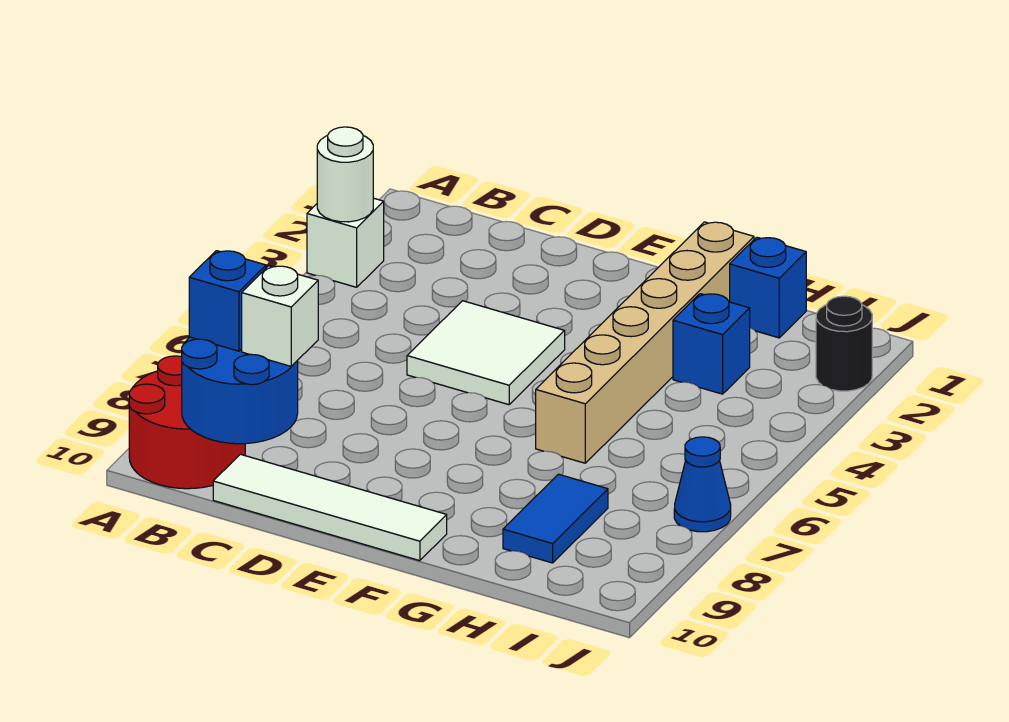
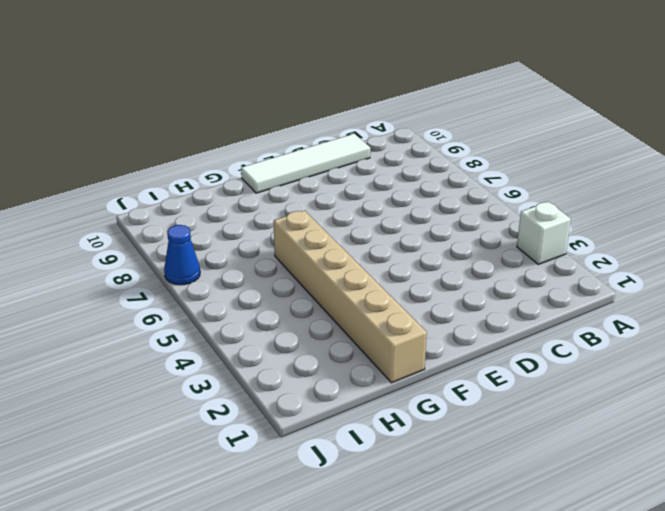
none -> red 2x2 round brick [129,356,245,489]
none -> white 2x2 tile [407,301,565,405]
none -> blue 1x1 brick [730,237,806,338]

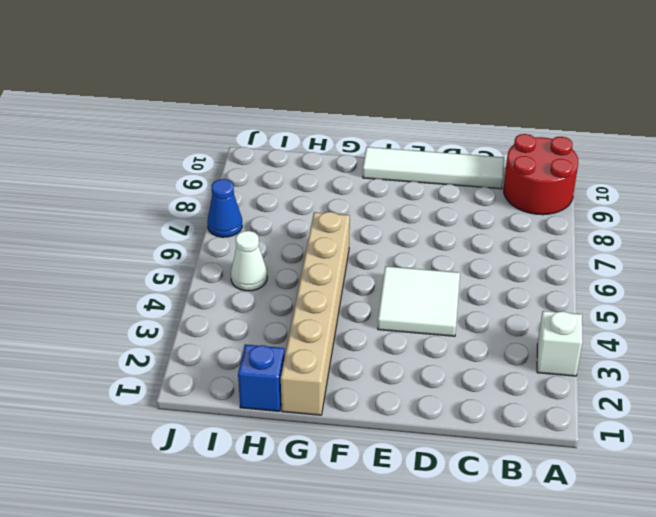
white 1x1 cone [231,231,267,291] -> none
none -> blue 1x1 brick [673,294,750,394]
none -> blue 1x2 tile [503,474,608,563]
none -> black 1x1 round brick [816,296,872,391]

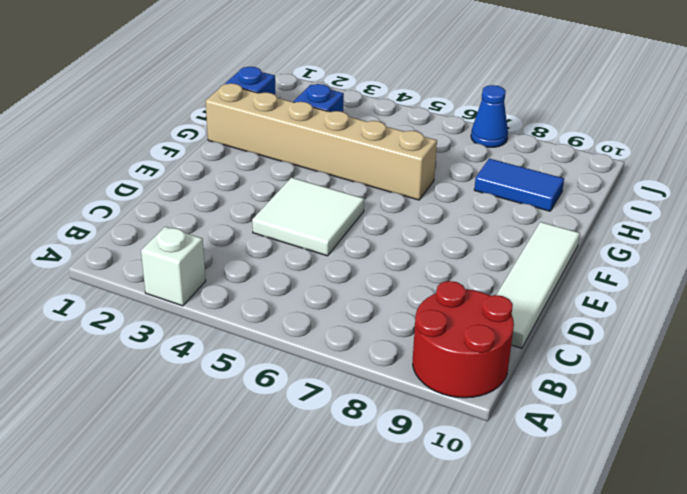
none -> black 1x1 round brick [816,296,872,391]
none -> white 1x1 round brick [317,127,373,222]
none -> blue 2x2 round brick [182,337,298,444]

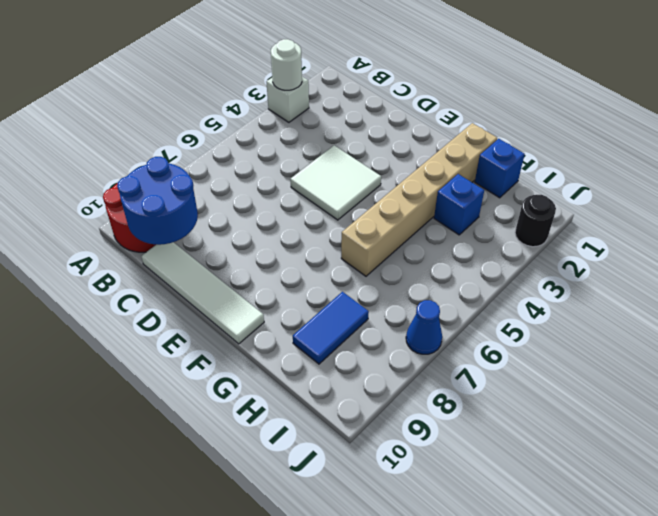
none -> blue 1x1 brick [189,251,266,351]
none -> white 1x1 brick [242,266,318,366]

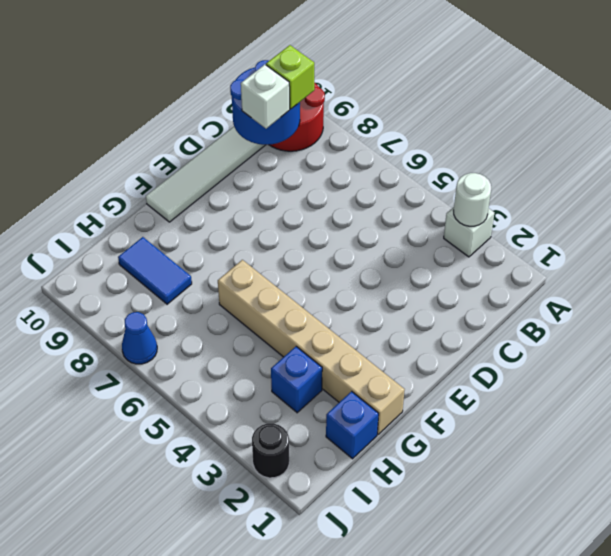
lime 1x1 brick [266,45,314,109] -> blue 1x1 brick [189,251,266,351]
none -> white 2x2 tile [407,301,565,405]

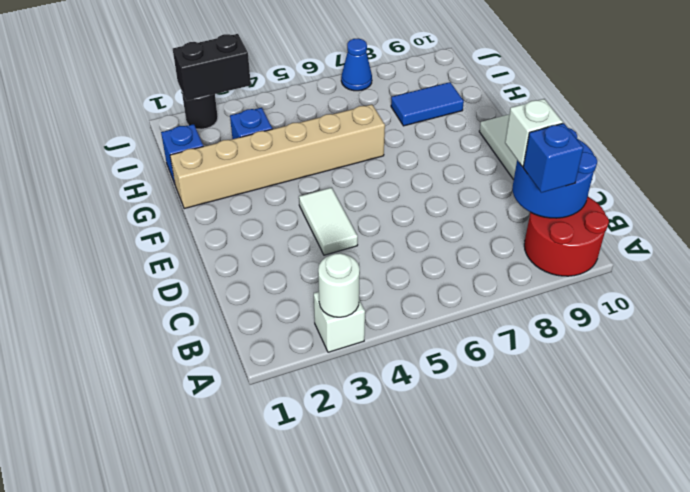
white 1x2 tile [299,188,358,255] -> white 2x2 tile [407,301,565,405]
black 1x2 brick [173,34,251,101] -> none

